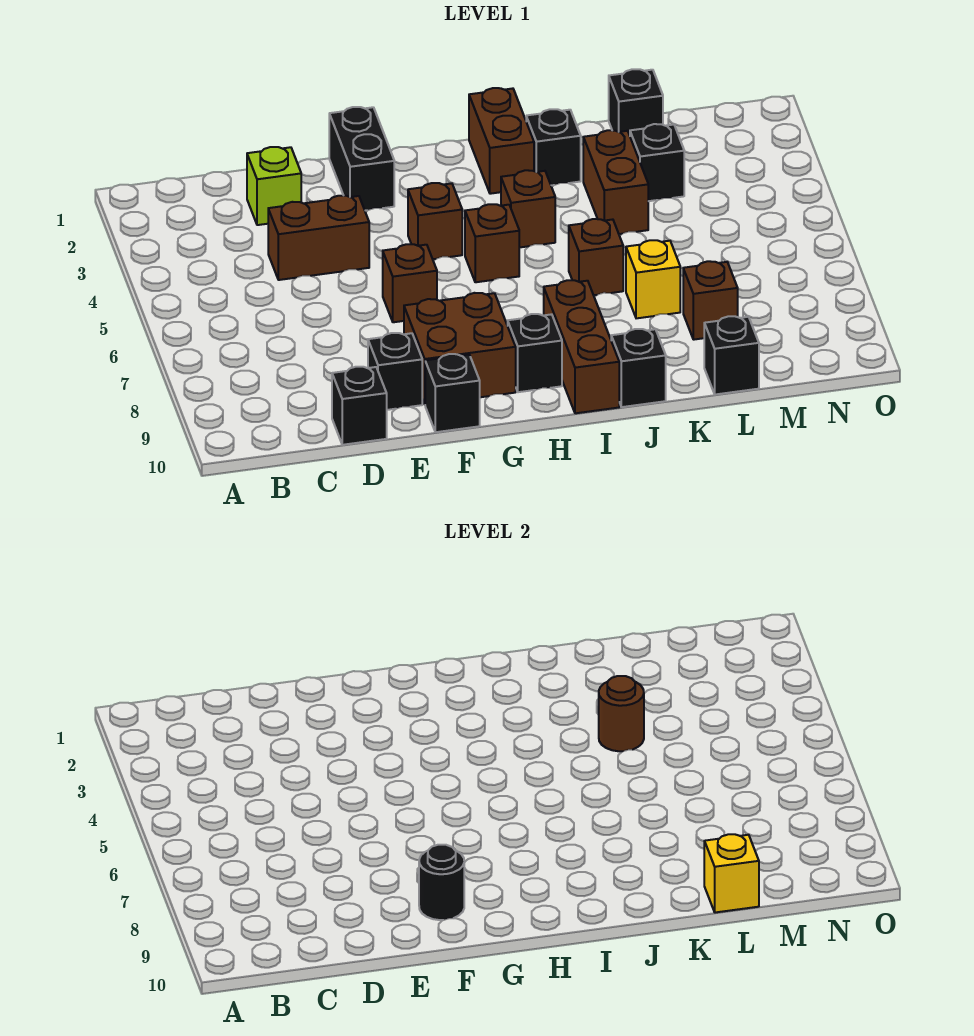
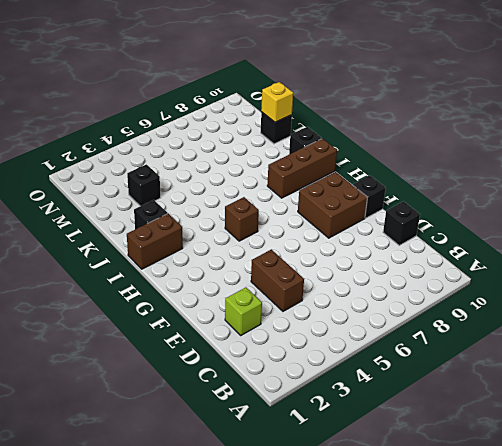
none -> black 1x1 brick [368,333,422,410]
none -> black 1x2 brick [329,107,394,211]
none -> brown 1x1 brick [383,244,437,322]

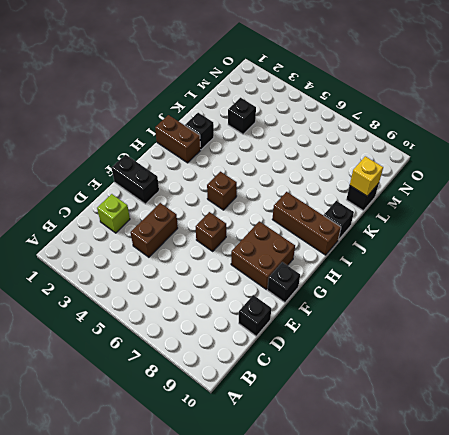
none -> black 1x1 brick [368,333,422,410]
none -> brown 1x1 brick [408,183,462,259]
none -> black 1x1 brick [508,314,562,392]

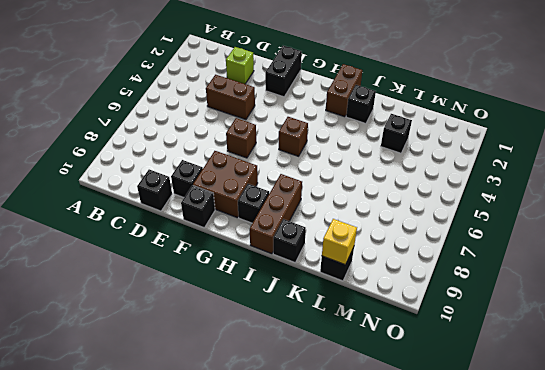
none -> brown 1x1 brick [408,183,462,259]
none -> brown 1x1 brick [501,170,555,248]
none -> brown 1x1 brick [569,219,623,295]

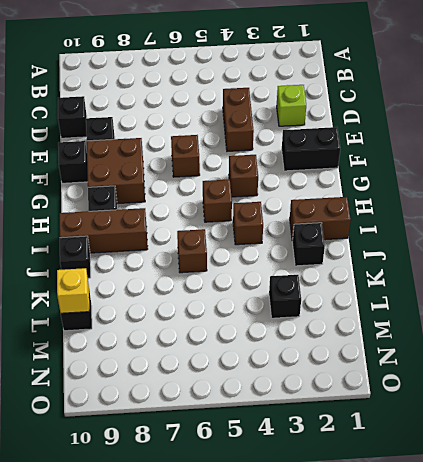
none -> brown 1x2 brick [583,130,648,234]
none -> yellow 1x1 brick [626,240,680,318]
none -> black 1x1 brick [609,69,663,135]

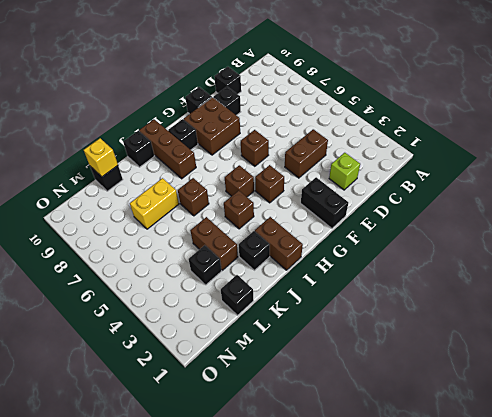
yellow 1x2 brick [130,178,179,229] -> yellow 1x1 brick [626,240,680,318]
none -> brown 1x1 brick [683,261,738,340]
none -> black 1x1 round brick [419,845,464,920]
none -> brown 1x1 round brick [599,676,644,751]

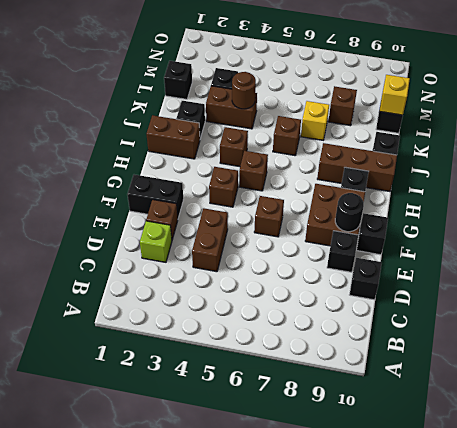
brown 1x1 brick [146,200,178,240] -> none

